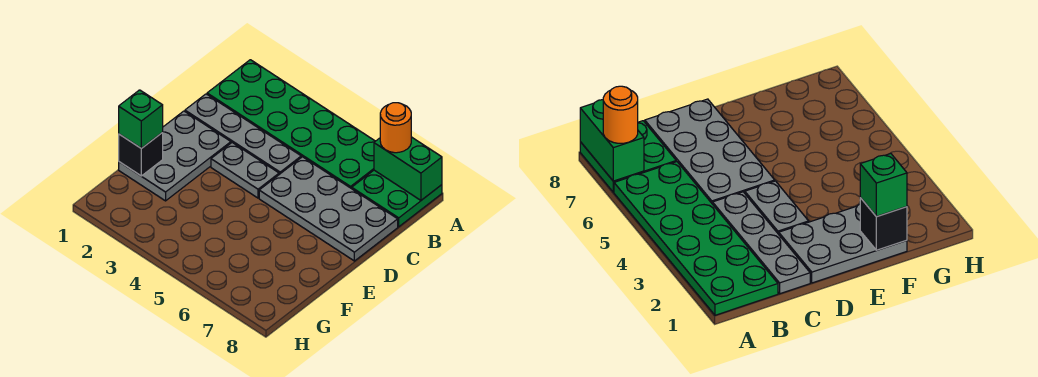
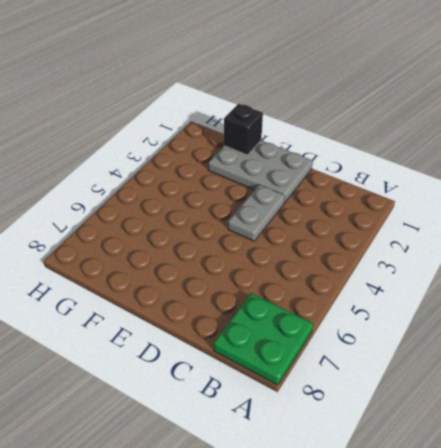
none -> green 2x6 plate [207,60,375,189]
none -> grey 1x4 plate [185,94,301,174]

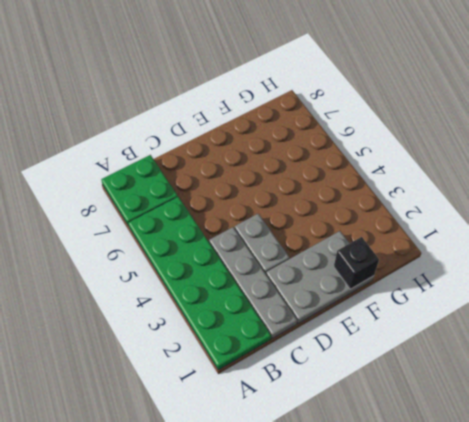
none -> grey 2x4 plate [259,157,398,261]
none -> green 1x2 brick [374,137,442,200]

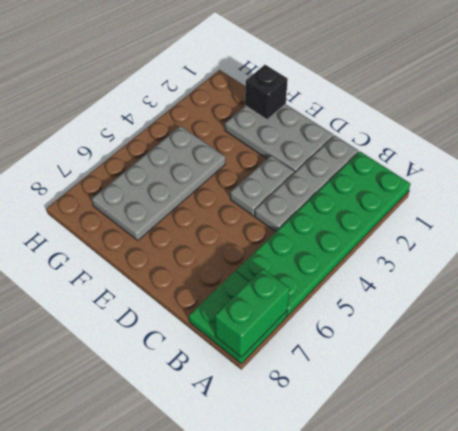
grey 2x4 plate [92,126,225,241] -> grey 2x4 plate moved to [259,157,398,261]
none -> orange 1x1 round brick [380,103,411,153]
none -> green 1x1 brick [119,90,163,148]

